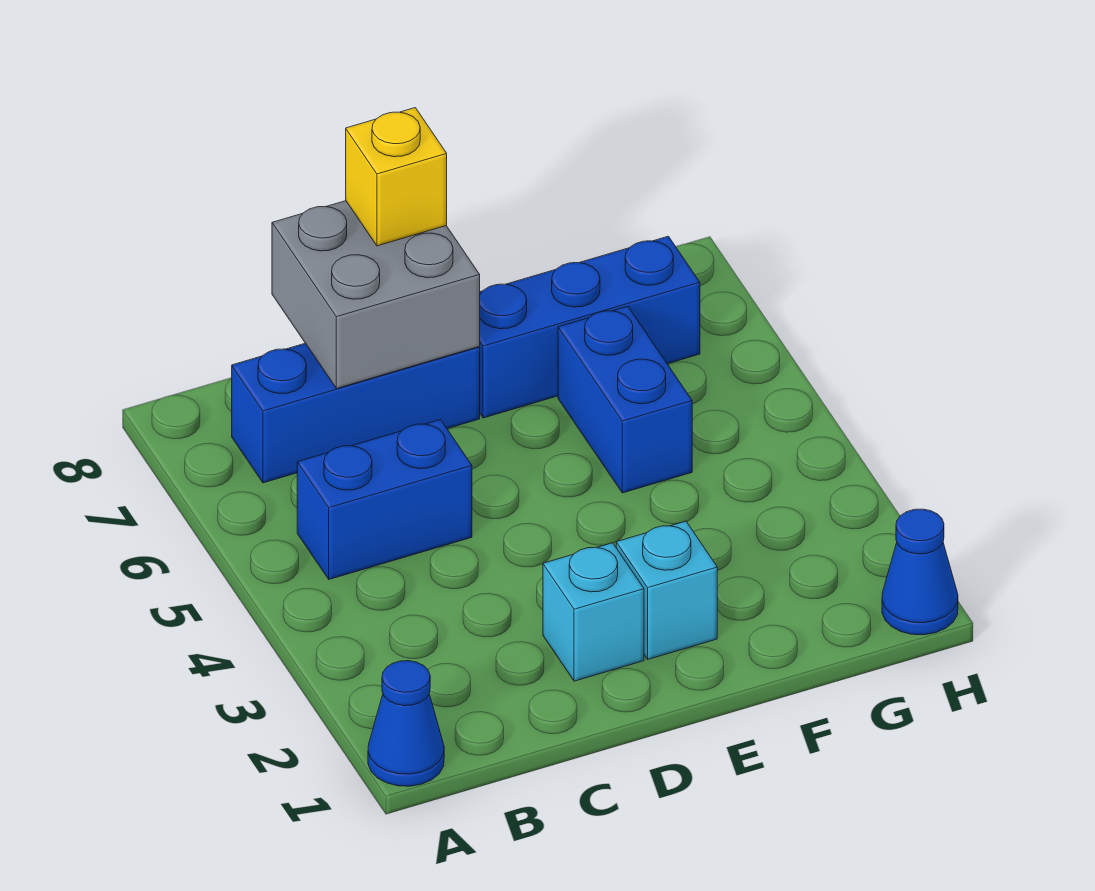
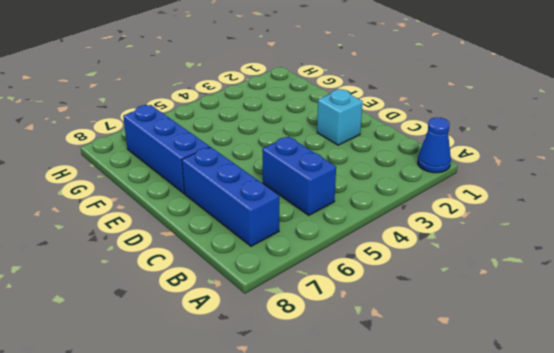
none -> cyan 1x1 brick [616,521,717,659]
none -> blue 1x2 brick [558,306,692,493]

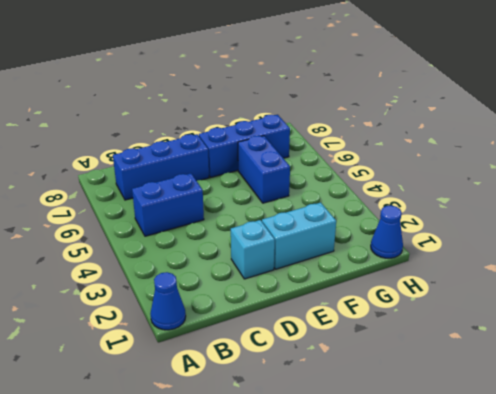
cyan 1x2 brick [262,203,336,269] -> cyan 1x1 brick [616,521,717,659]
none -> grey 2x2 brick [272,201,480,389]
none -> yellow 1x1 brick [346,108,447,246]

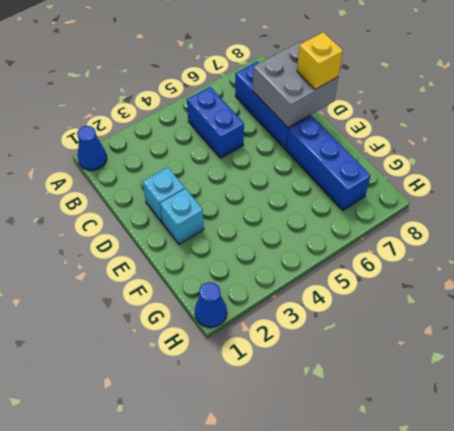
none -> blue 1x2 brick [558,306,692,493]

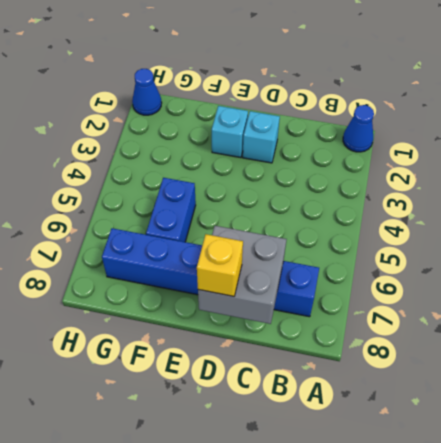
none -> blue 1x2 brick [297,420,472,579]

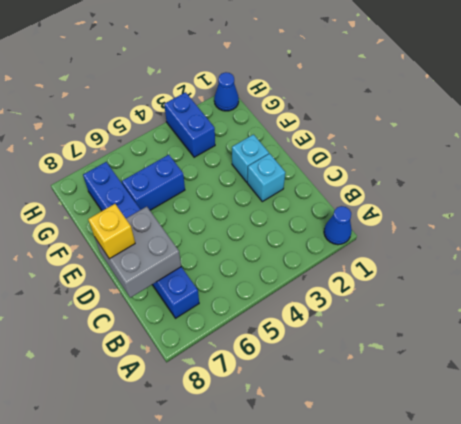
blue 1x2 brick [164,92,215,157] -> blue 1x2 brick moved to [297,420,472,579]

